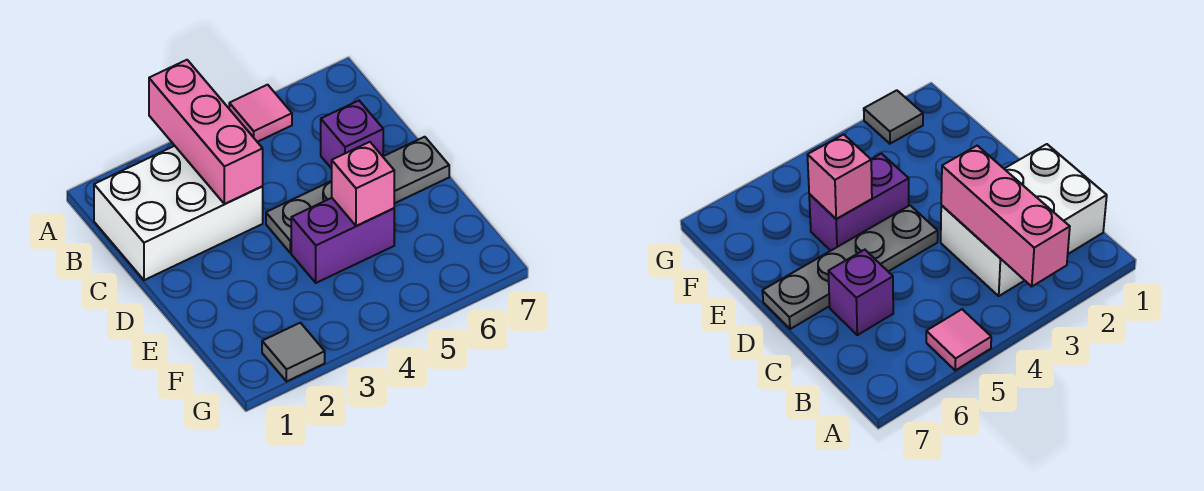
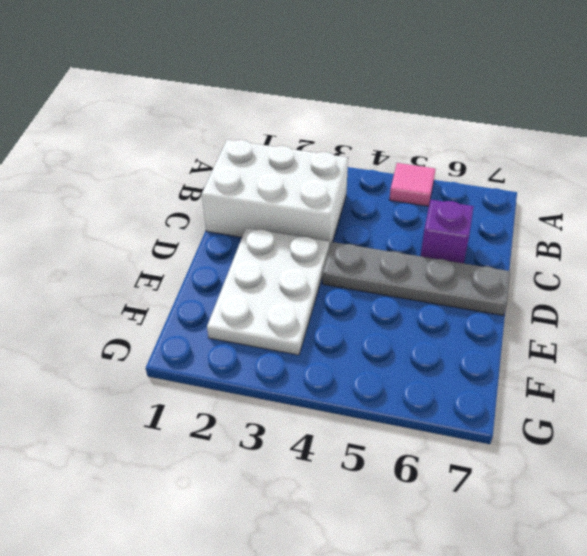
white 2x3 plate [207,228,329,355] -> none
none -> purple 1x2 brick [291,198,394,283]
none -> grey 1x1 tile [262,323,325,382]

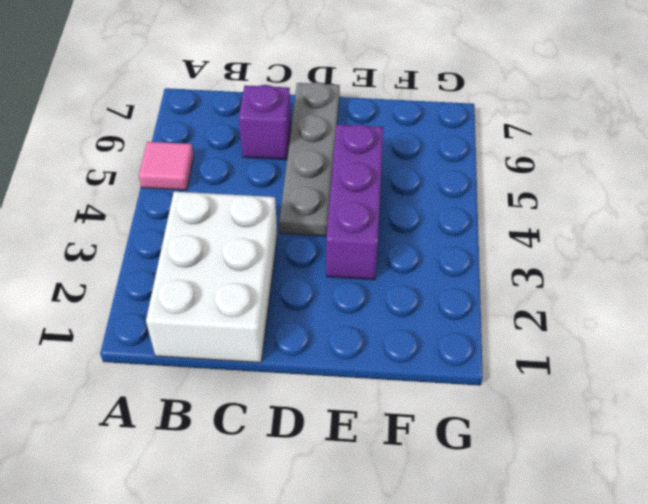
purple 1x3 brick [326,124,383,280] -> purple 1x2 brick [291,198,394,283]
none -> grey 1x1 tile [262,323,325,382]
none -> pink 1x3 brick [149,60,263,204]

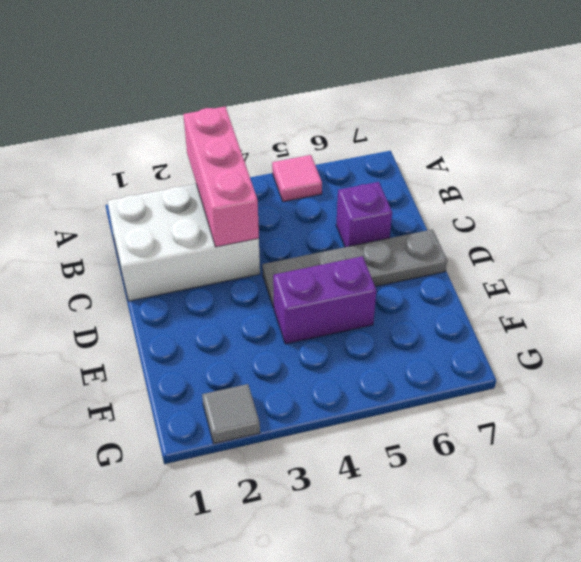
none -> pink 1x1 brick [332,142,394,226]

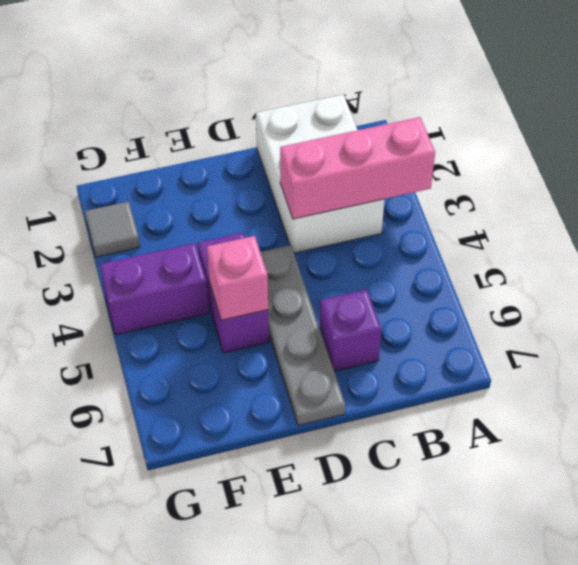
purple 1x2 brick [100,243,209,335] -> none
none -> pink 1x1 tile [229,85,292,142]

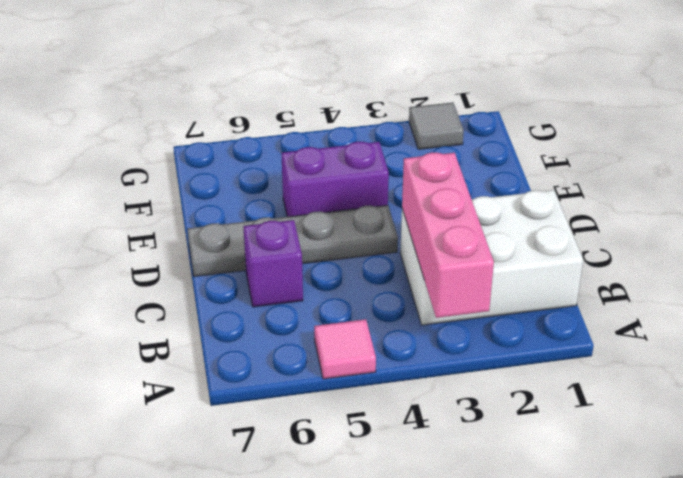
none -> pink 1x1 brick [332,142,394,226]

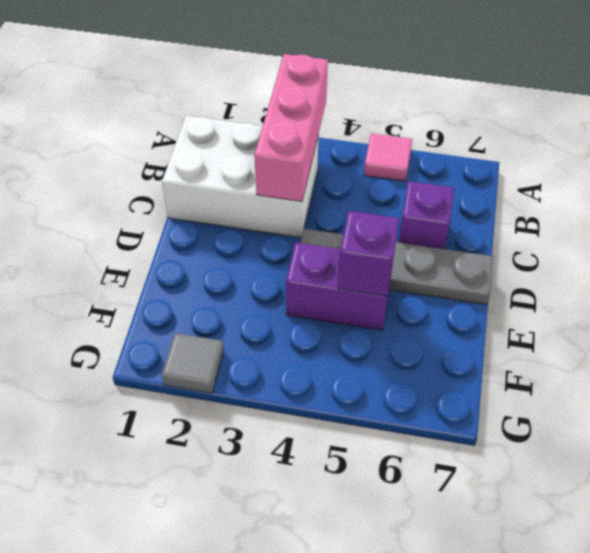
purple 1x1 brick [338,211,399,296] -> pink 1x1 brick [332,142,394,226]

